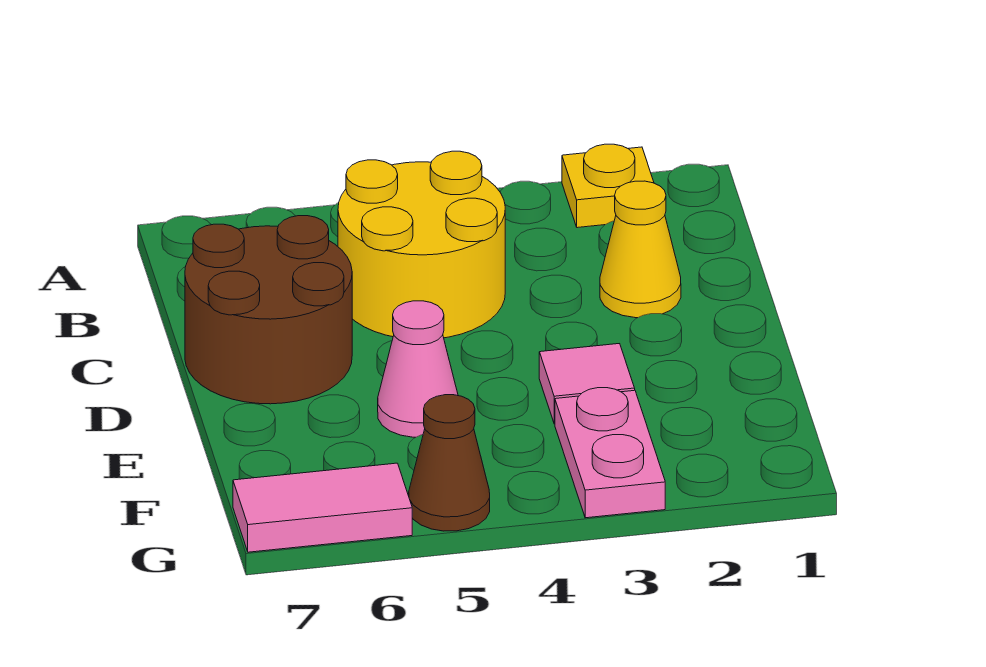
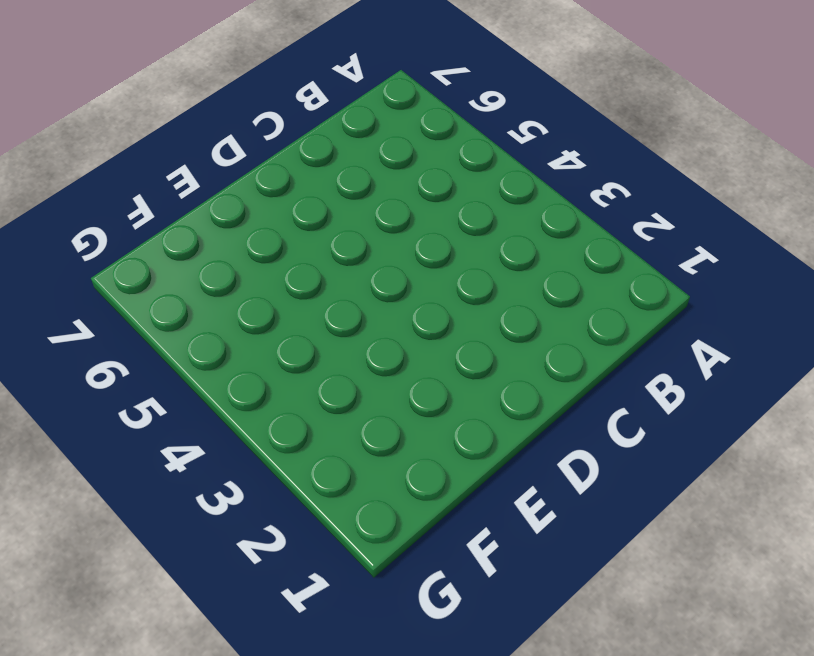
none -> yellow 1x1 plate [562,144,654,228]
none -> yellow 2x2 round brick [338,151,505,338]

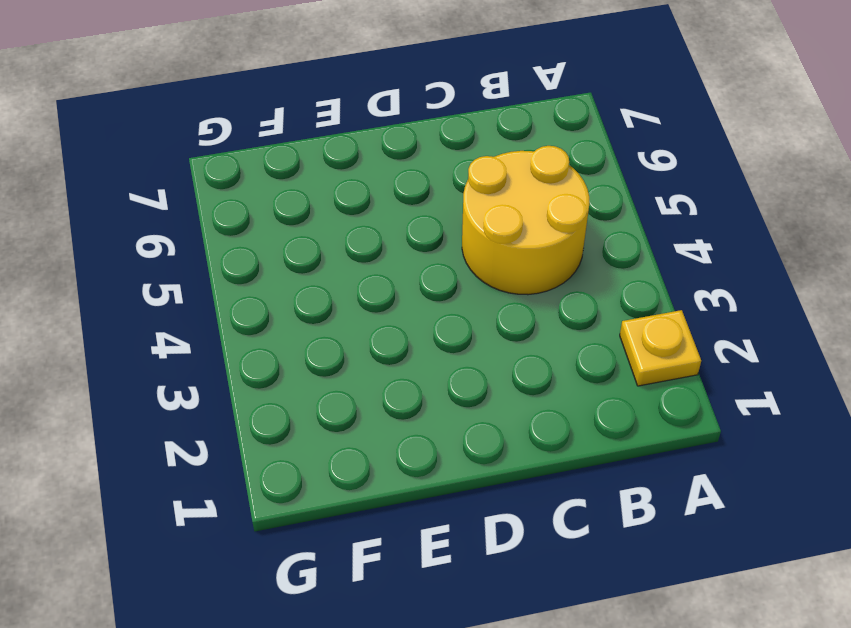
none -> yellow 1x1 cone [600,181,681,318]
none -> brown 2x2 round brick [185,216,352,404]

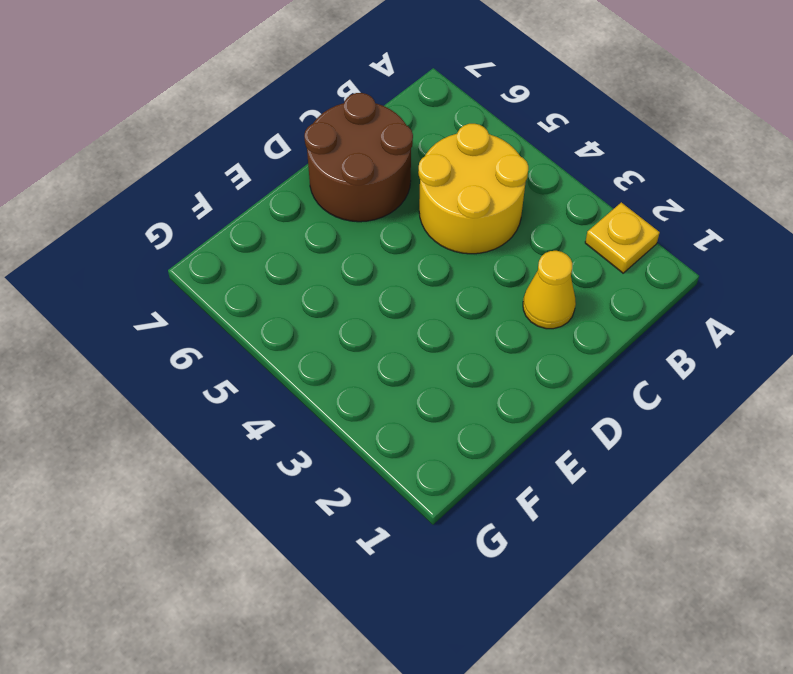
none -> pink 1x1 tile [539,344,635,424]
none -> pink 1x1 cone [378,301,458,437]

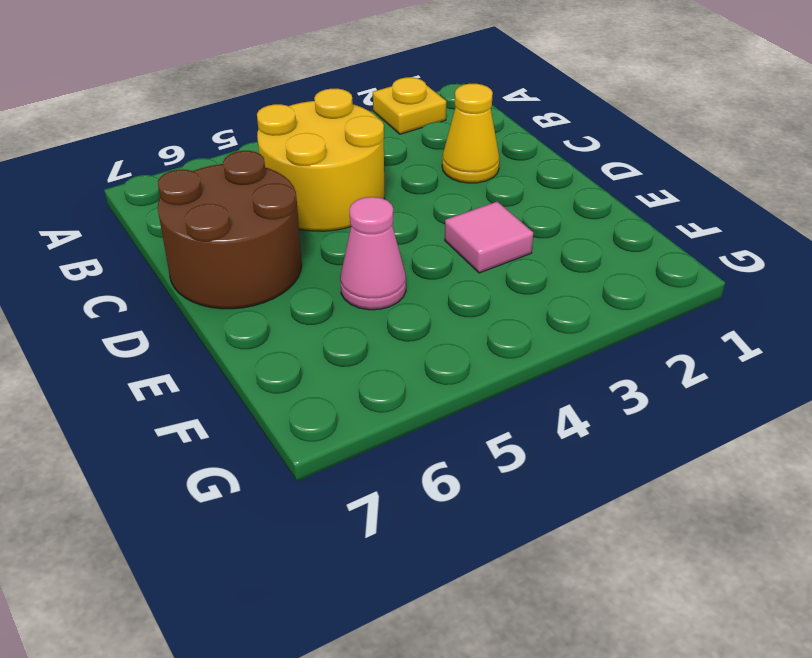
none -> pink 1x2 plate [555,388,665,518]
none -> brown 1x1 cone [409,395,490,531]

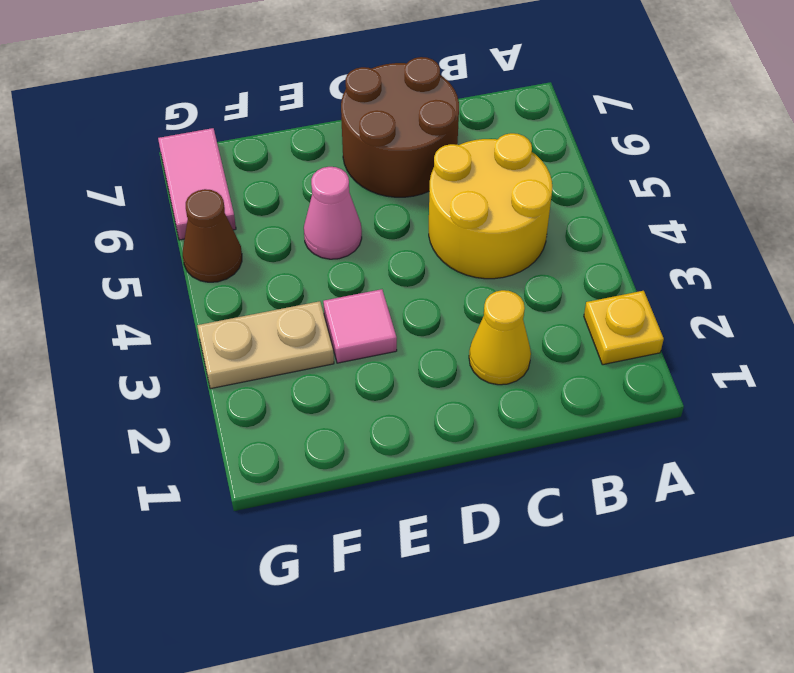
tan 1x2 plate [197,301,334,389] -> pink 1x2 plate [555,388,665,518]

